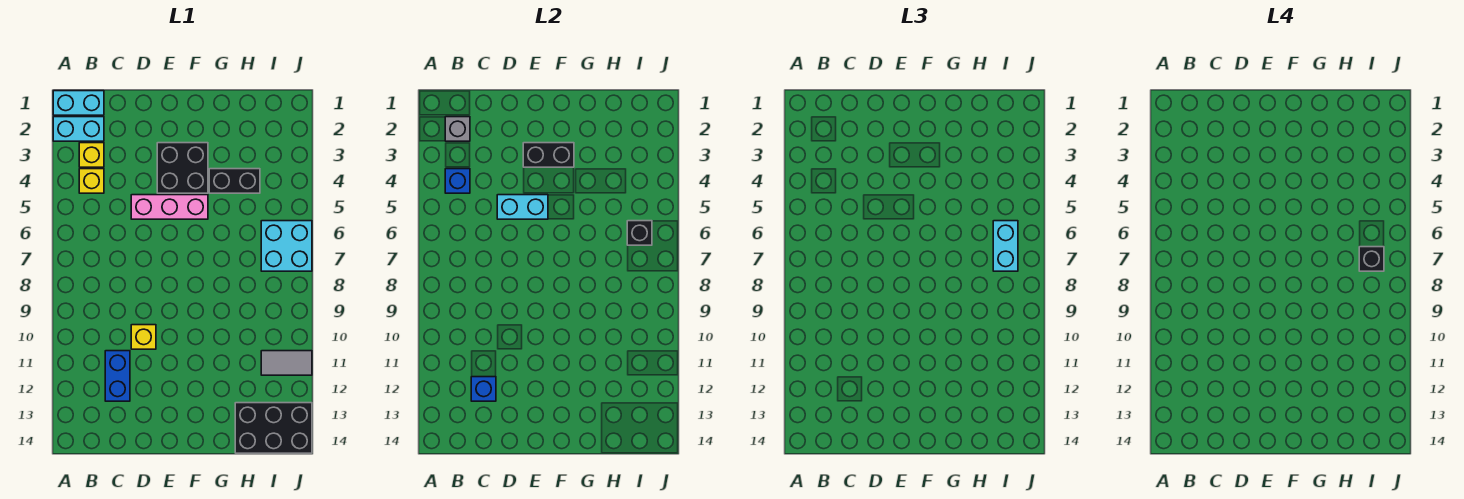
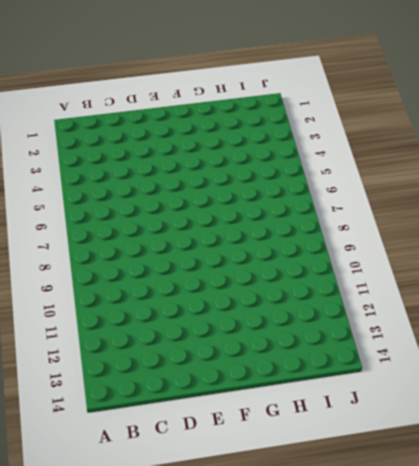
none -> cyan 1x2 brick [53,91,104,115]
none -> cyan 1x2 brick [53,117,104,141]
none -> yellow 1x1 brick [79,143,104,167]

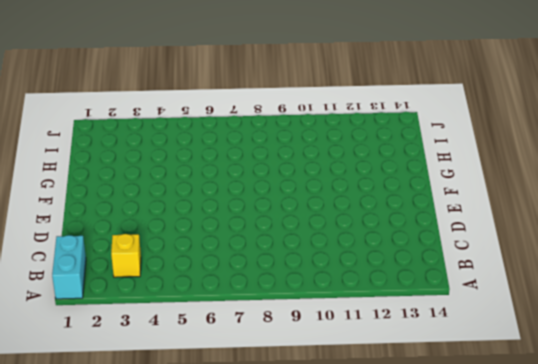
none -> cyan 1x2 brick [53,117,104,141]
none -> yellow 1x1 brick [79,169,104,193]
none -> blue 1x2 brick [105,351,130,401]

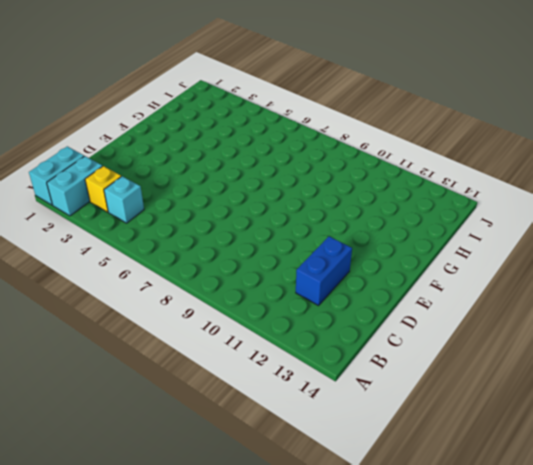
cyan 1x1 brick [104,176,144,223] -> yellow 1x1 brick [79,169,104,193]
blue 1x2 brick [296,236,352,306] -> blue 1x2 brick turned to [105,351,130,401]
none -> pink 1x3 brick [131,195,208,219]
none -> yellow 1x1 brick [131,325,156,349]
none -> black 2x2 brick [157,143,208,193]

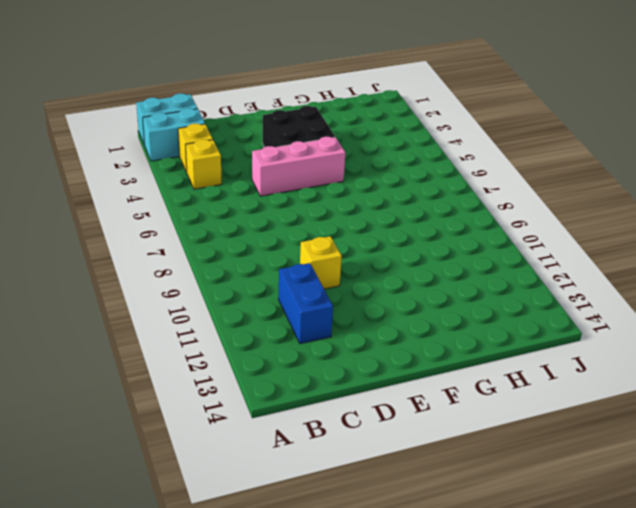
none -> black 1x2 brick [209,169,260,193]
none -> black 2x3 brick [235,403,312,453]
none -> cyan 2x2 brick [261,221,312,271]

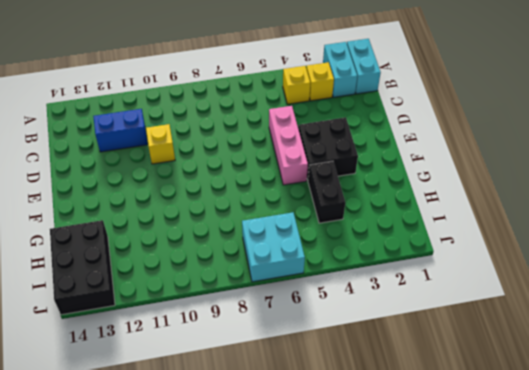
none -> grey 1x2 tile [261,351,312,375]
none -> grey 1x1 brick [445,117,470,141]
none -> blue 1x1 brick [445,169,470,193]

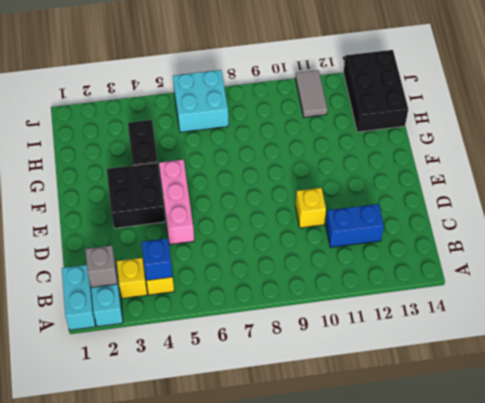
none -> blue 1x1 brick [471,377,496,401]
none -> cyan 1x2 brick [497,195,548,219]
none -> black 1x2 brick [523,143,574,167]

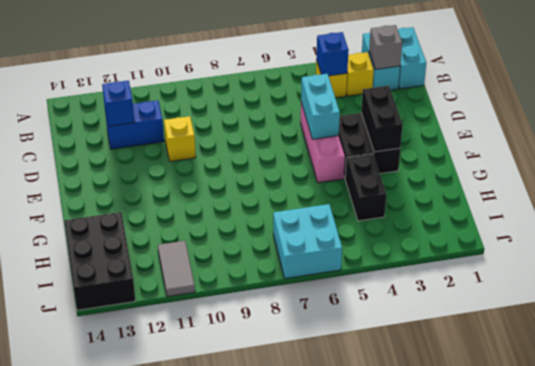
none -> black 1x1 brick [627,221,652,245]
none -> cyan 1x2 brick [993,221,1018,271]
none -> black 1x1 brick [1359,247,1384,271]

